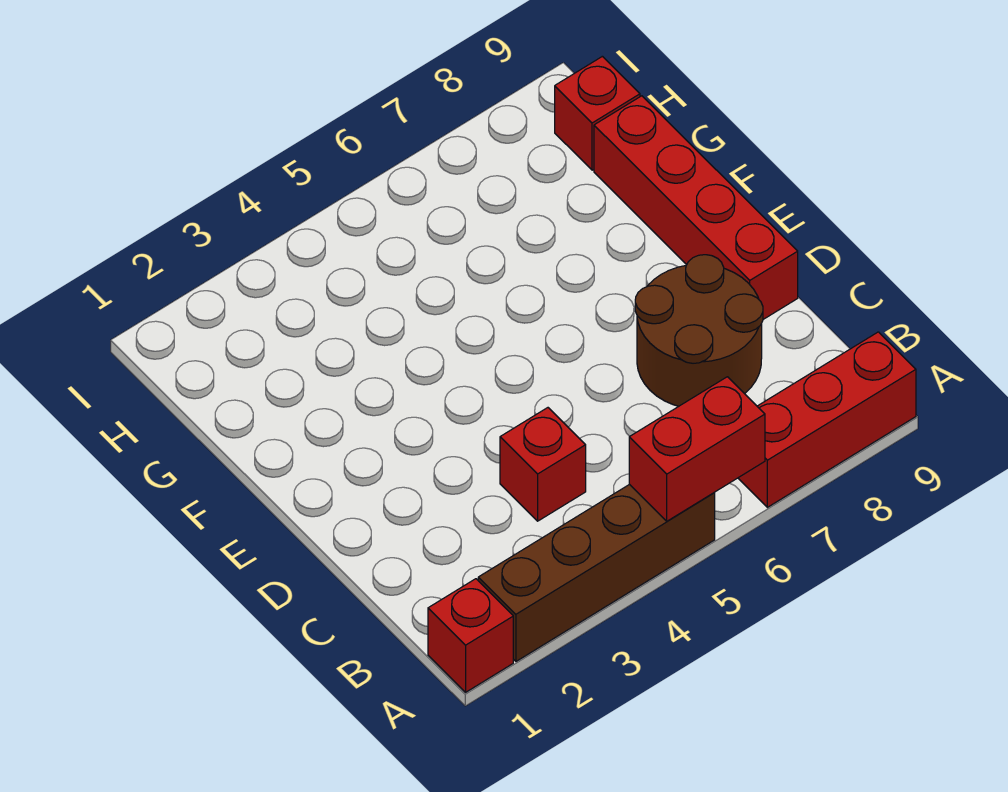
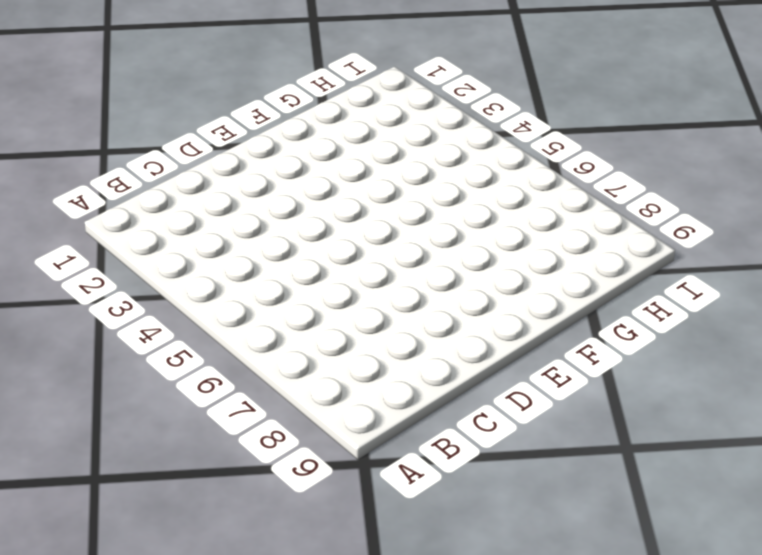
none -> red 1x1 brick [428,579,513,692]
none -> brown 1x4 brick [478,484,715,661]

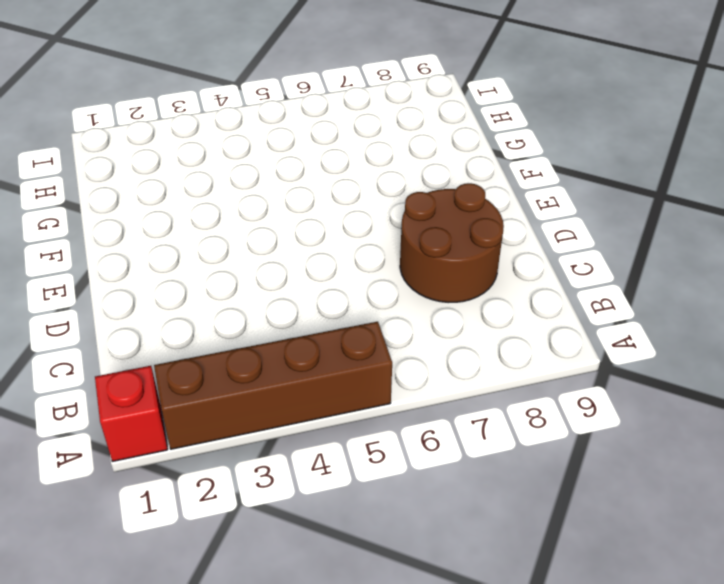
none -> red 1x3 brick [738,332,916,507]
none -> red 1x1 brick [500,408,586,521]

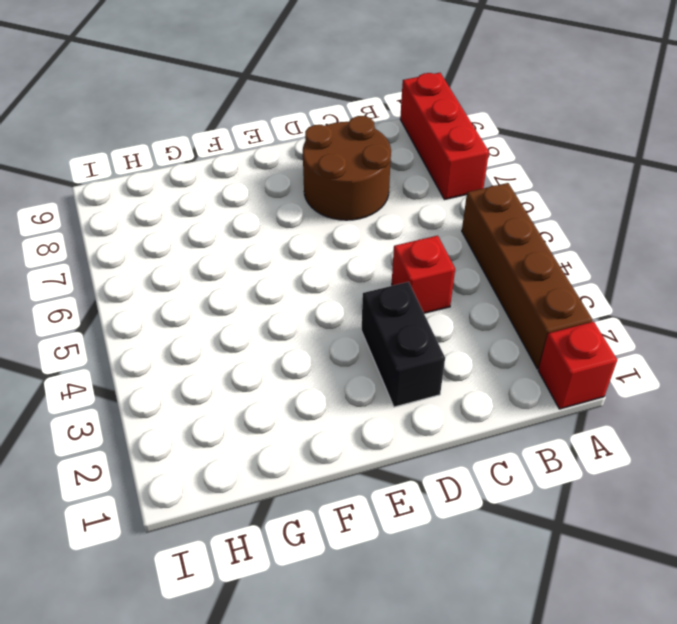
black 1x2 brick [362,282,445,407] -> none
none -> red 1x4 brick [594,96,798,319]
none -> red 1x1 brick [555,56,640,170]

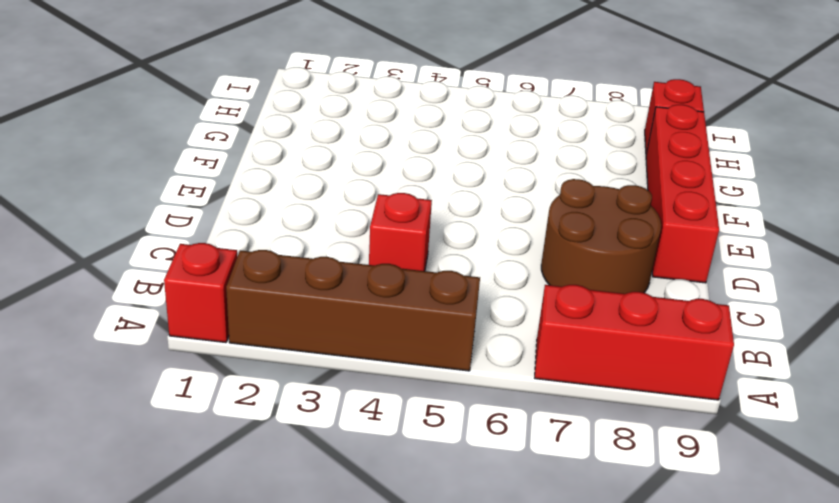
none -> red 1x2 brick [629,377,765,521]

